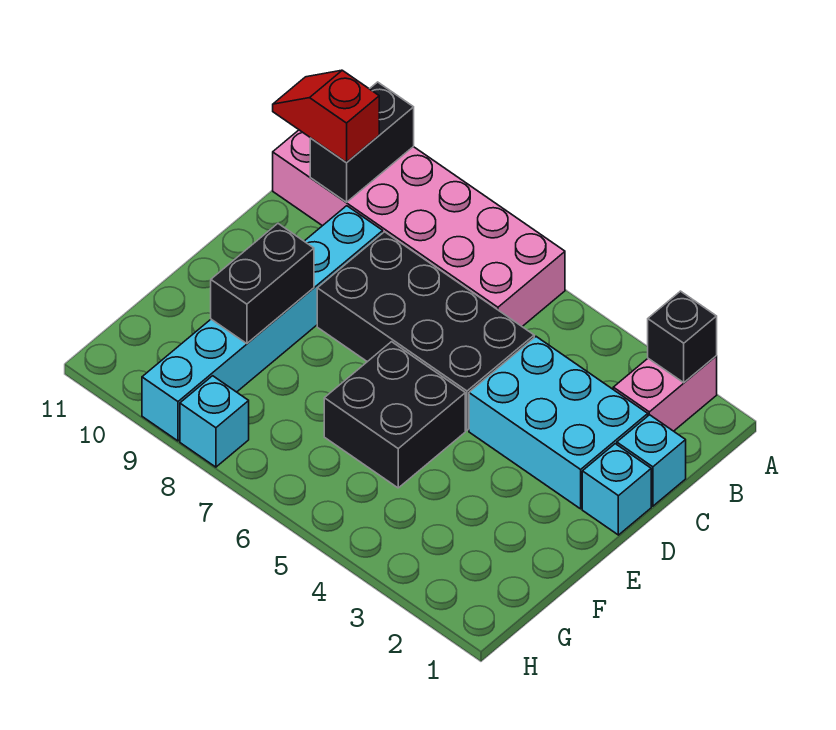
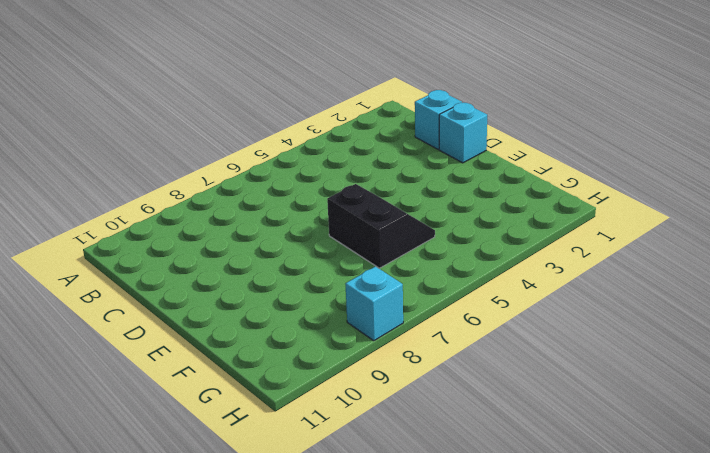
black 2x2 slope [327,184,435,268] -> black 2x2 brick [324,342,465,488]
none -> pink 1x2 brick [613,356,717,431]
none -> pink 2x6 brick [273,130,565,326]
none -> cyan 2x3 brick [469,337,648,509]

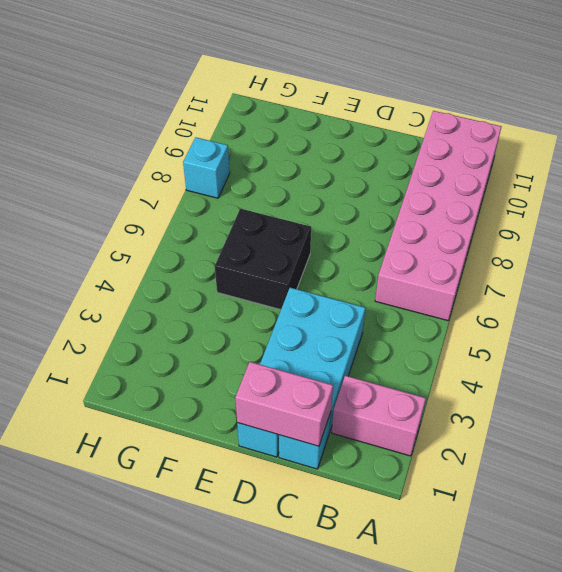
pink 1x2 brick [235,362,333,446] -> none
none -> black 2x4 brick [317,232,534,430]
none -> cyan 1x6 brick [142,206,383,441]
none -> black 1x1 brick [648,291,717,383]

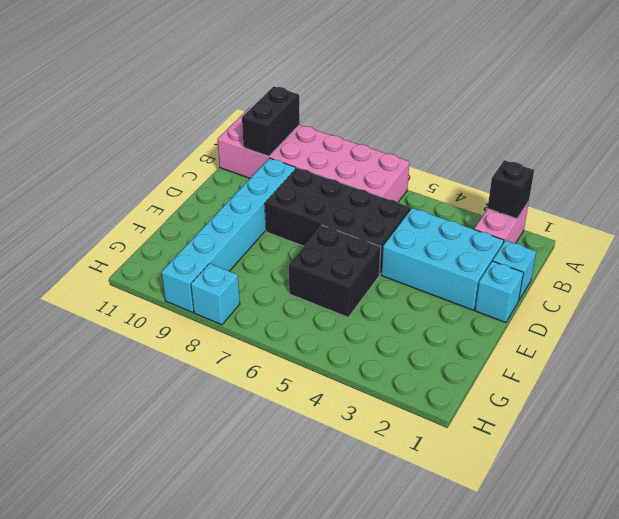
none -> black 1x2 brick [211,224,314,344]
none -> red 1x2 slope [273,70,379,163]

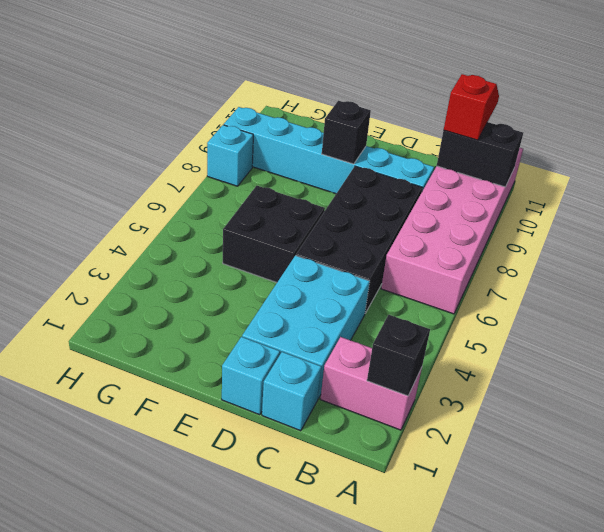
black 1x1 brick [322,101,371,164] -> black 1x2 brick [211,224,314,344]

